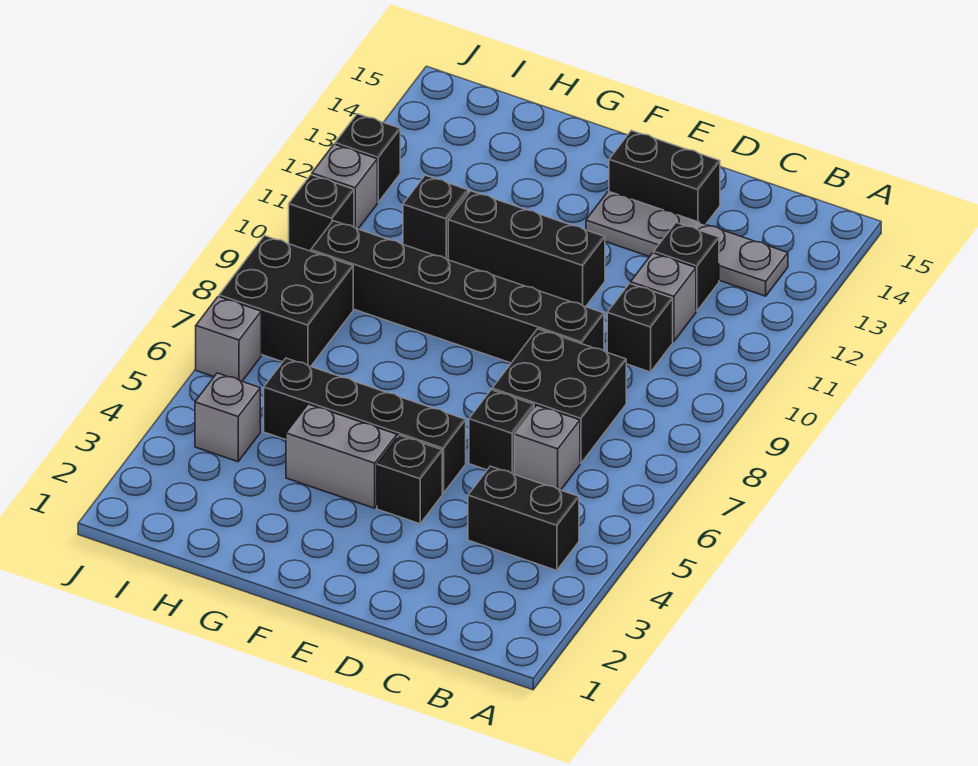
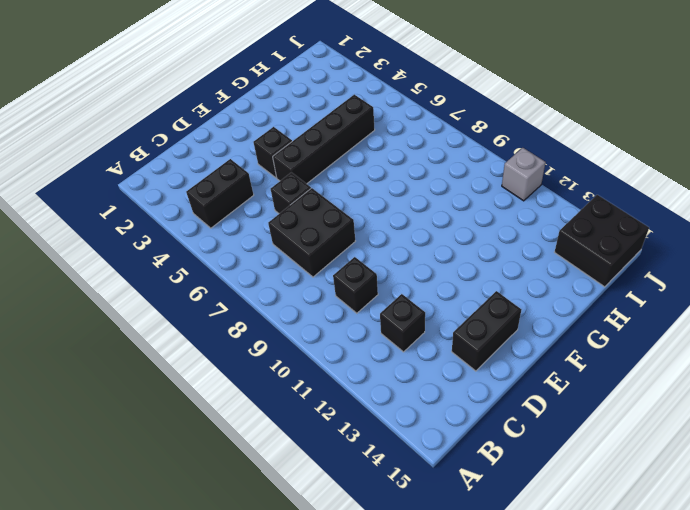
black 2x2 brick [555,195,649,287] -> black 2x2 brick moved to [219,236,353,366]
none -> grey 1x4 plate [586,191,788,296]
none -> grey 1x1 brick [514,405,580,490]
none -> grey 1x1 brick [631,253,696,342]

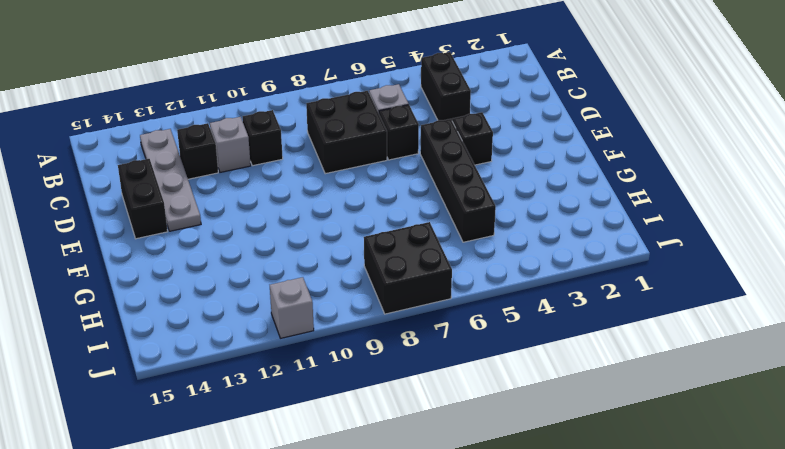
none -> black 1x6 brick [311,221,604,363]
none -> black 1x3 brick [448,191,605,307]
none -> grey 1x2 brick [286,404,397,508]

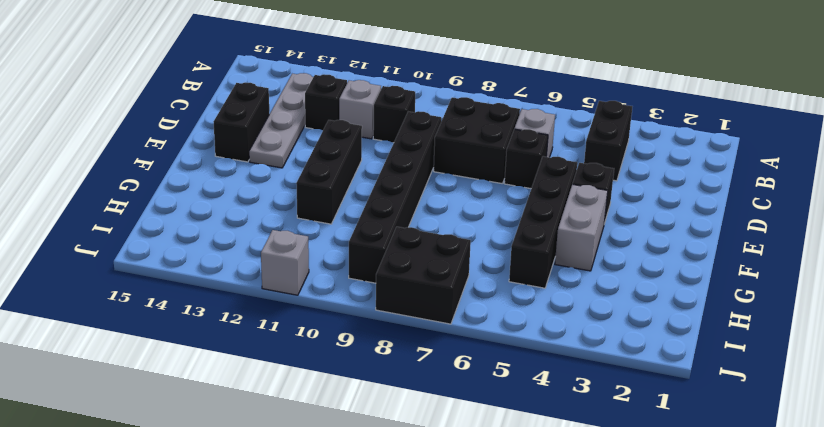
none -> black 1x1 brick [403,175,468,260]
none -> grey 1x1 brick [195,373,260,462]
none -> grey 1x1 brick [196,297,261,381]

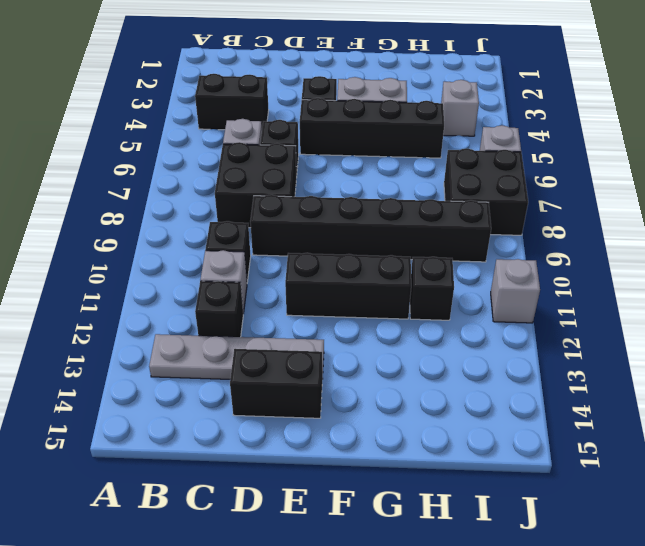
none -> black 1x1 brick [289,175,354,251]
none -> black 1x1 brick [335,114,400,202]

